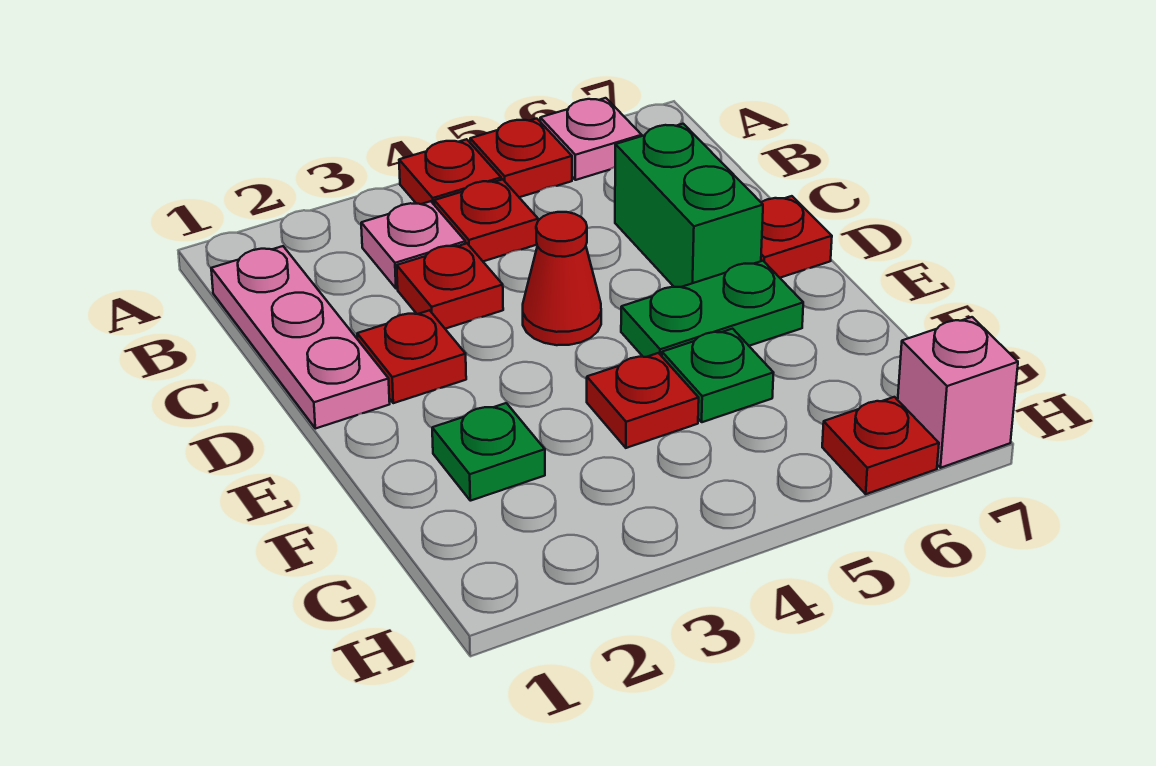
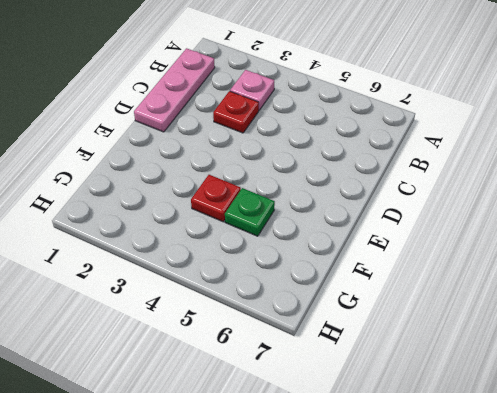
none -> red 1x1 plate [399,139,501,204]
none -> red 1x1 plate [470,119,572,197]
none -> pink 1x1 plate [540,98,642,180]

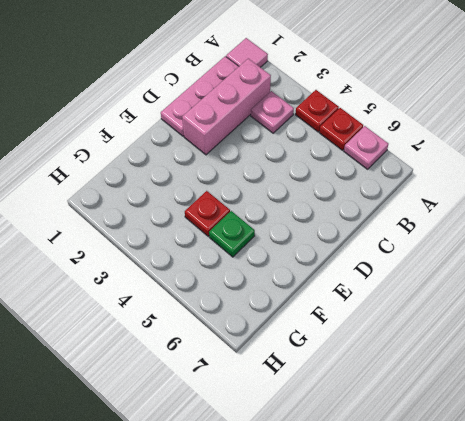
pink 1x1 tile [226,38,268,67] -> none
pink 1x3 brick [182,59,271,155] -> red 1x1 plate [357,310,466,403]
none -> red 1x1 plate [434,179,538,261]
none -> red 1x1 plate [397,243,503,329]
none -> green 1x2 brick [615,124,763,287]

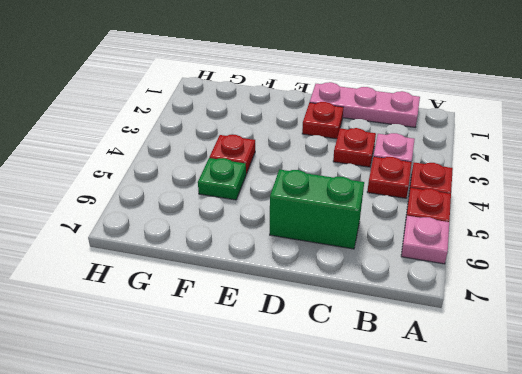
none -> red 1x1 cone [523,212,601,345]
none -> red 1x1 plate [761,196,832,278]
none -> green 1x2 plate [621,261,803,357]

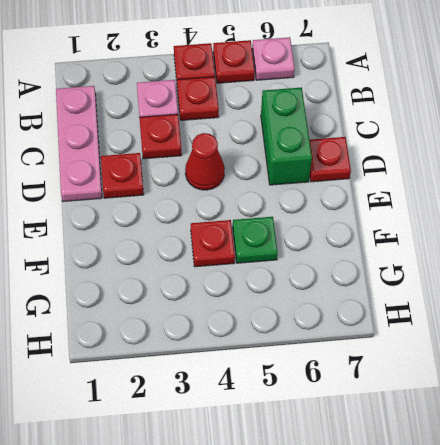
none -> green 1x2 plate [621,261,803,357]
none -> green 1x1 plate [432,403,545,501]
none -> red 1x1 plate [822,397,939,494]

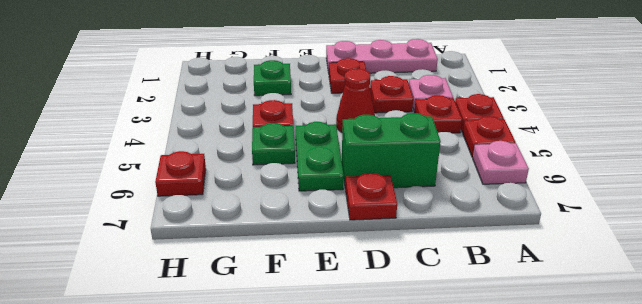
none -> pink 1x1 brick [898,317,1018,468]

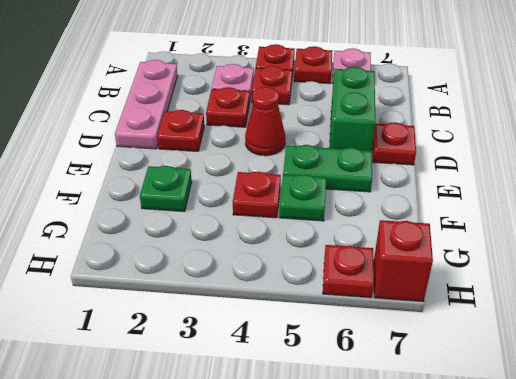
red 1x1 brick [374,220,433,301] -> pink 1x1 brick [898,317,1018,468]

